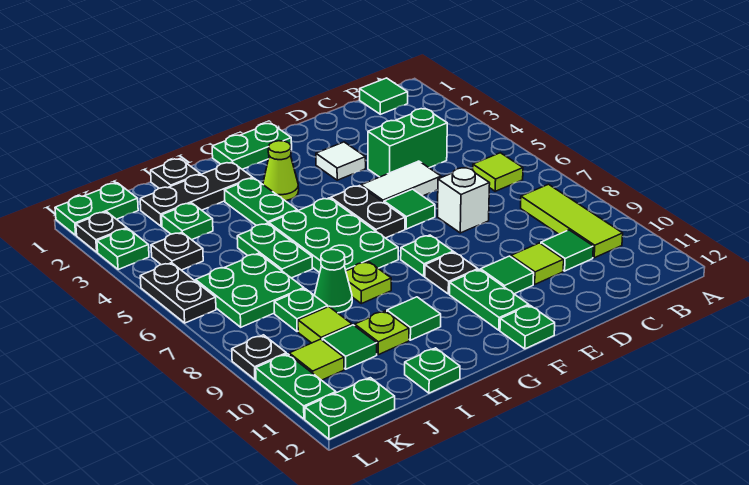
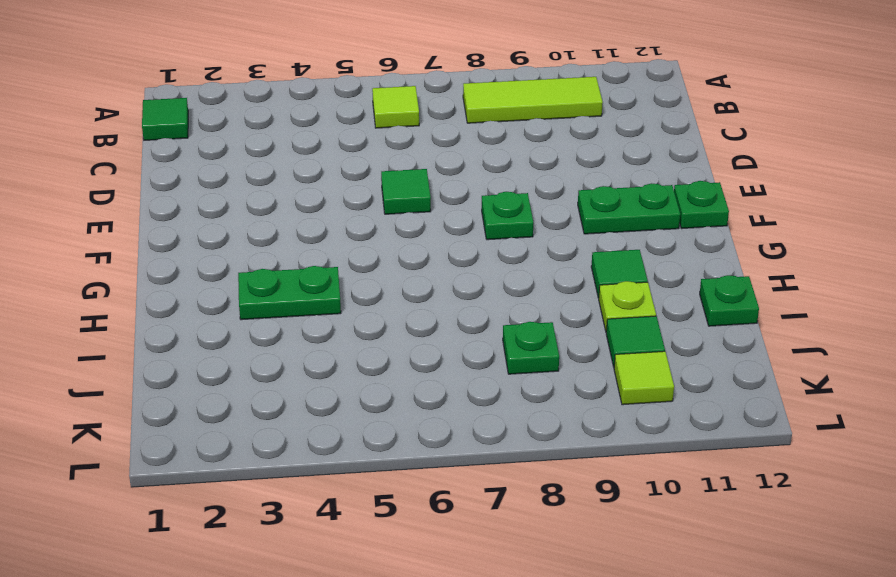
none -> green 1x2 brick [368,109,447,177]
none -> green 1x1 tile [541,230,593,271]
none -> white 1x2 tile [361,161,441,202]
none -> white 1x1 brick [438,167,490,233]

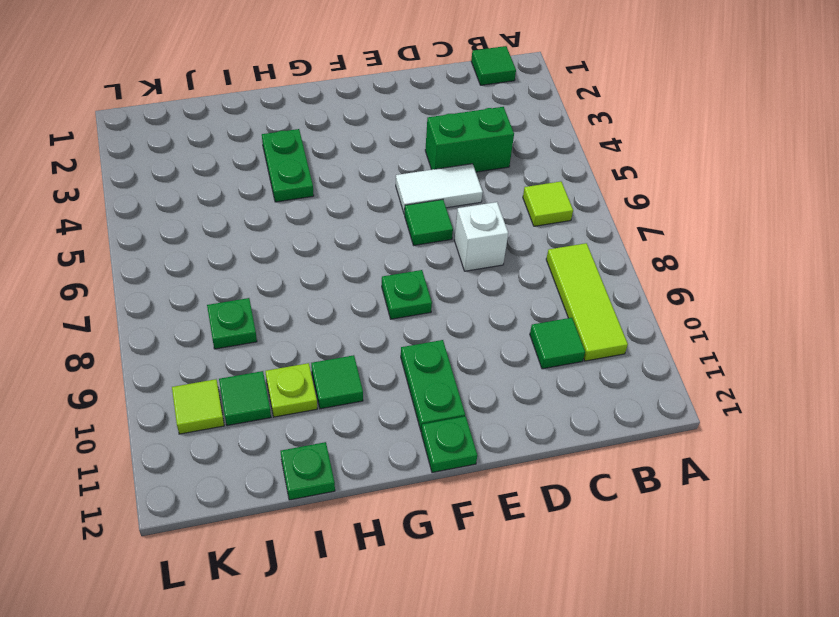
none -> lime 1x1 tile [511,243,564,284]
none -> white 1x1 tile [316,142,366,180]
none -> green 1x1 tile [481,256,534,294]
none -> green 1x2 plate [212,123,292,169]

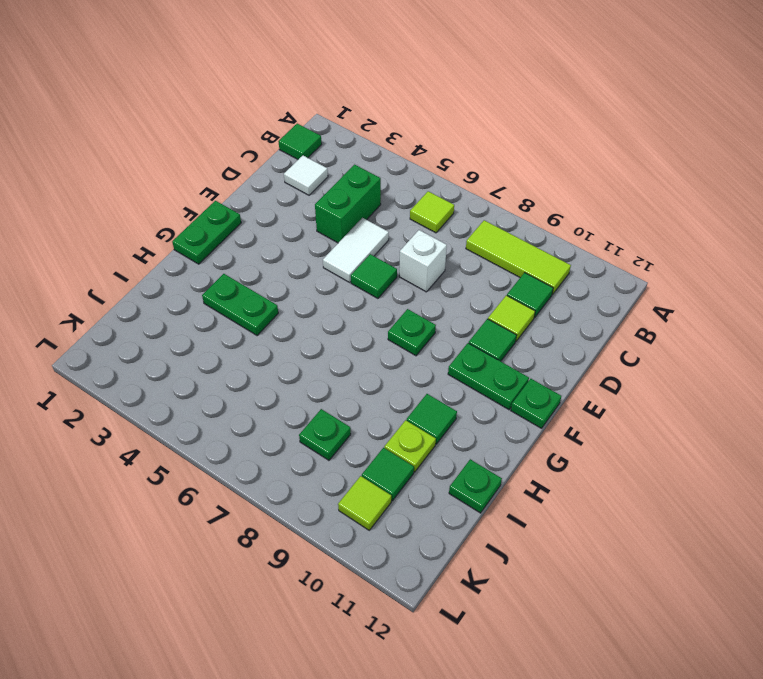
white 1x1 tile [284,156,328,195] -> white 1x1 tile moved to [316,142,366,180]
none -> black 1x2 plate [331,186,405,238]
none -> black 1x1 plate [425,252,478,294]
none -> lime 1x1 cone [263,141,299,201]
none -> green 2x3 plate [269,198,398,273]

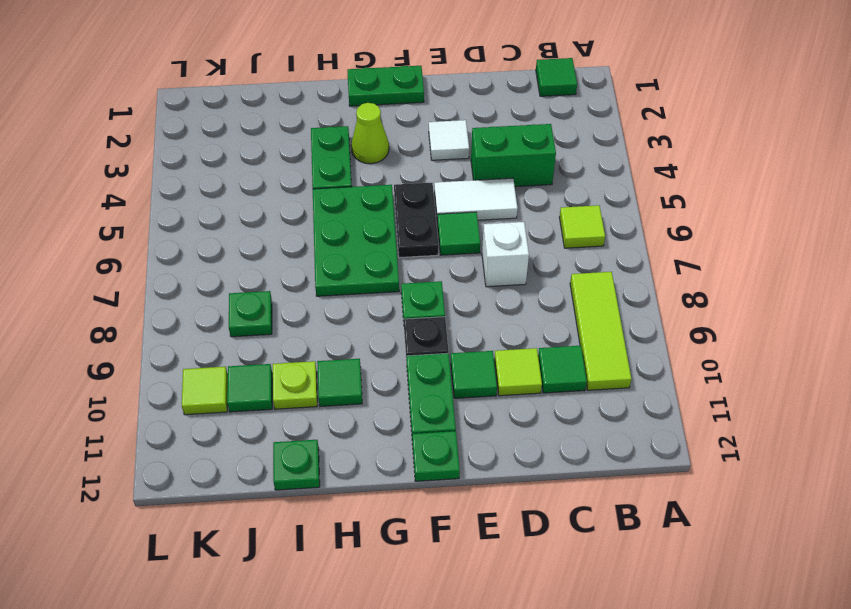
none -> black 1x3 plate [140,162,253,226]
none -> lime 1x1 plate [346,261,391,304]
none -> black 1x1 plate [151,159,200,188]
none -> green 1x2 plate [237,223,312,278]

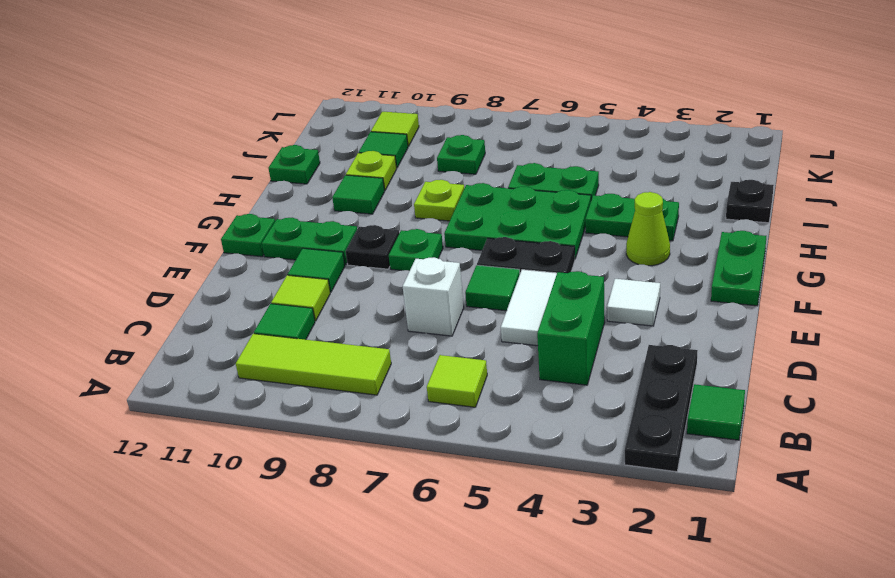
black 1x3 plate [625,345,698,472] -> black 1x3 plate moved to [140,162,253,226]
none -> green 1x1 cone [314,250,352,313]
none -> green 1x1 plate [162,203,213,240]
none -> green 2x2 plate [196,253,304,327]
none -> lime 1x1 tile [298,306,352,343]

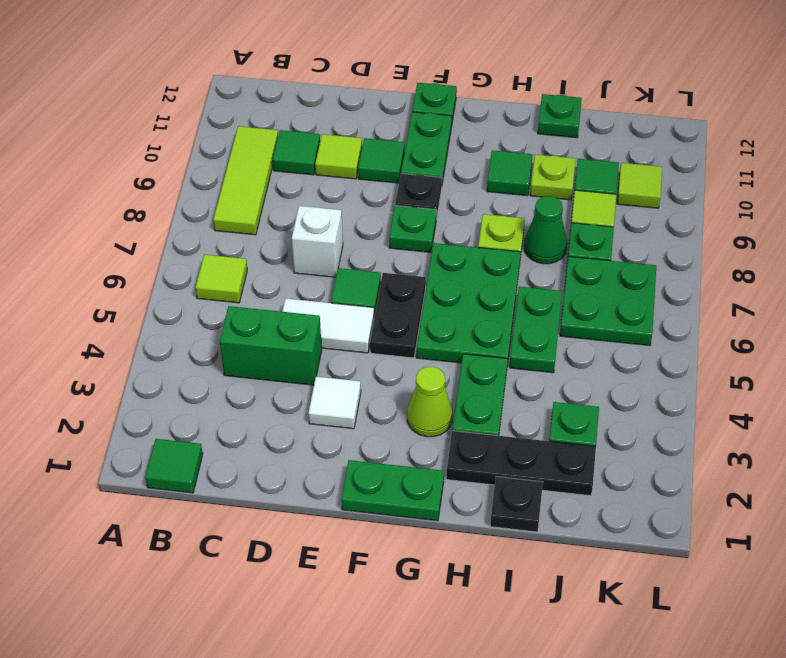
none -> green 1x2 plate [55,183,138,235]
none -> black 1x1 plate [151,232,203,270]
none -> green 1x2 plate [305,378,395,439]
none -> black 1x1 plate [76,212,127,252]

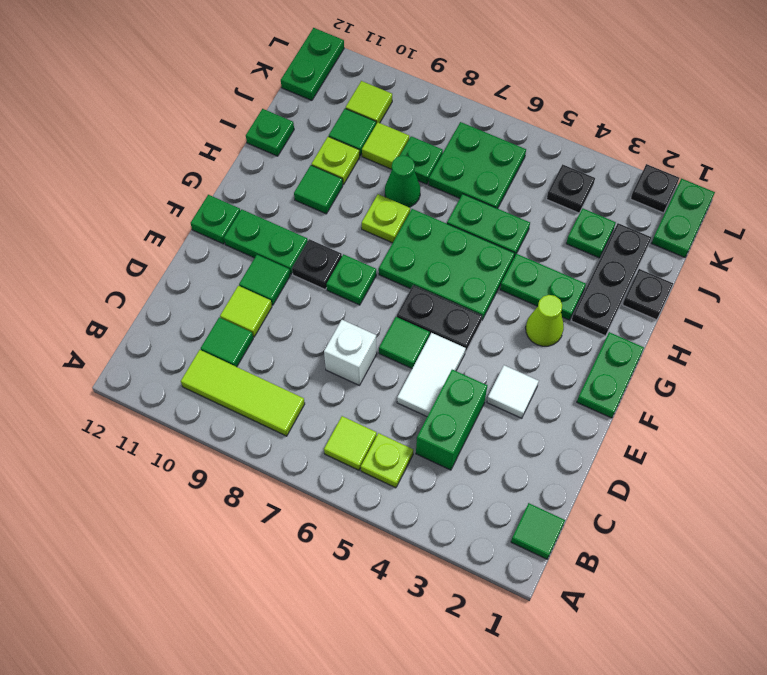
lime 1x1 plate [361,433,413,488] -> none
none -> green 1x1 plate [97,229,149,270]
none -> black 1x2 plate [140,263,216,323]
none -> black 1x1 plate [232,335,286,380]
none -> green 1x2 plate [256,354,336,419]

